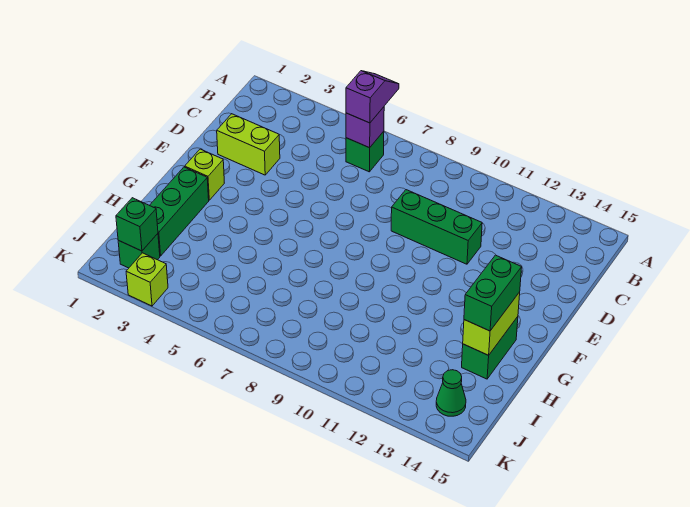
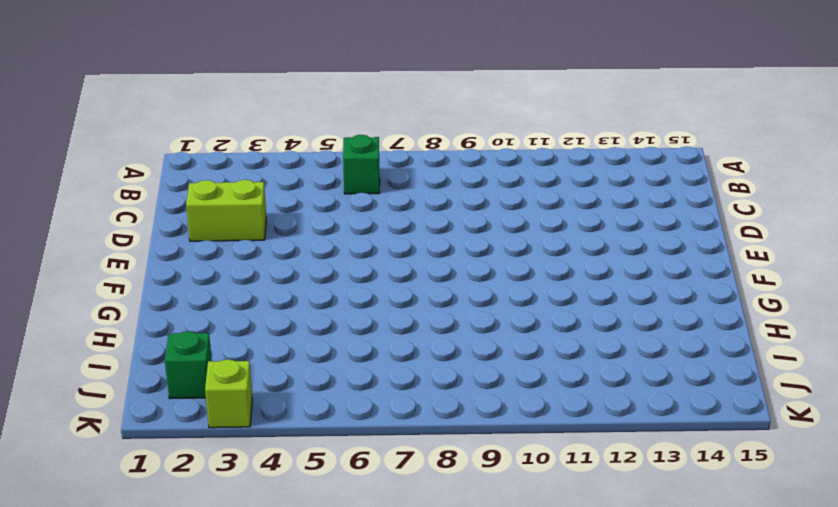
none -> green 1x3 brick [391,190,482,264]
none -> lime 1x1 brick [185,149,224,200]
none -> green 1x3 brick [150,167,209,256]

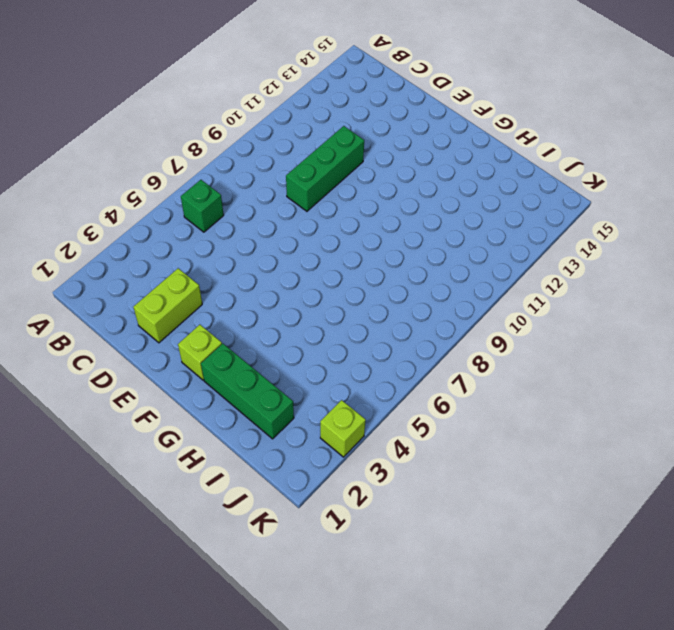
none -> green 1x2 brick [462,317,518,379]
none -> green 1x1 brick [118,234,160,268]
none -> green 1x1 cone [436,370,466,416]

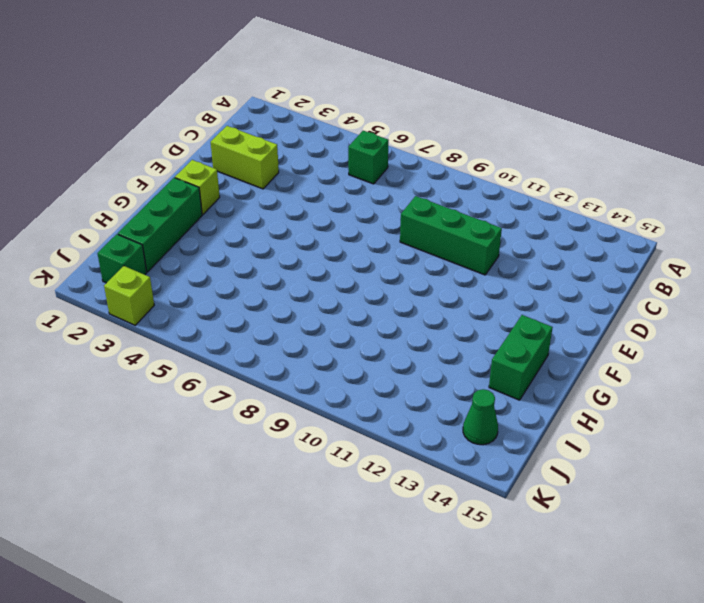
none -> purple 1x1 brick [346,107,384,148]
none -> lime 1x2 brick [463,292,520,355]
none -> green 1x1 brick [116,198,158,251]

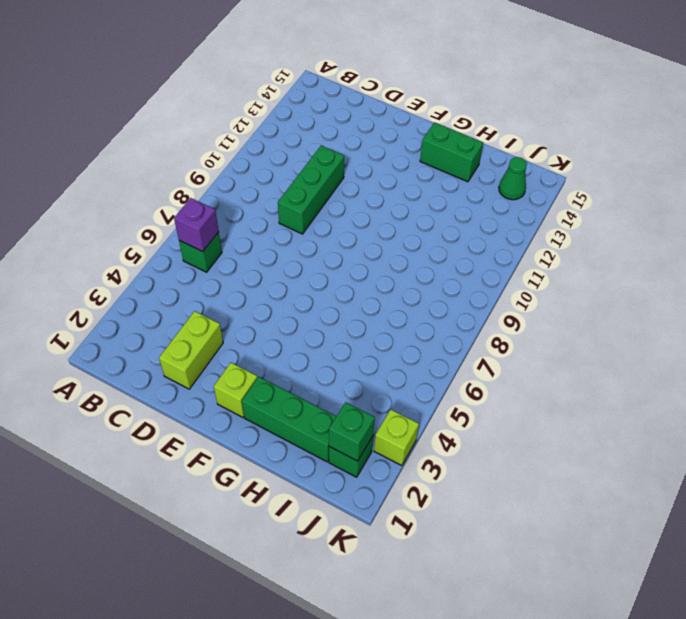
none -> lime 1x2 brick [463,292,520,355]
none -> purple 1x2 slope [346,71,399,123]
none -> green 1x2 brick [464,255,522,331]

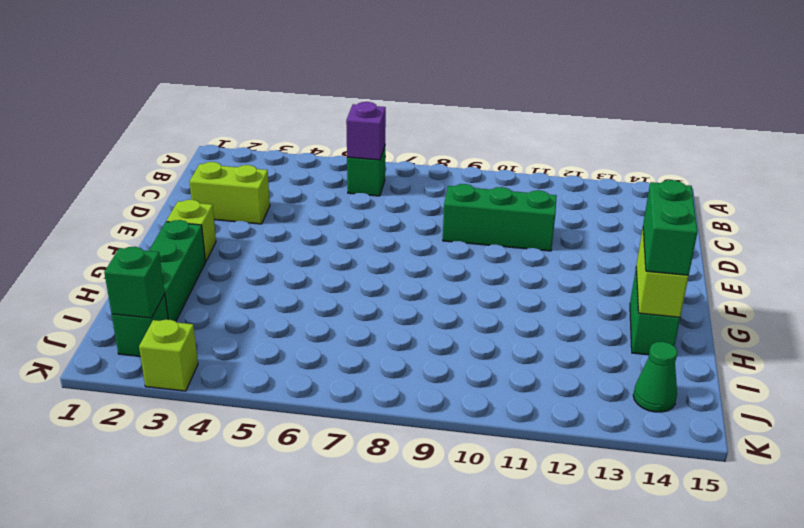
none -> purple 1x2 slope [346,71,399,123]

